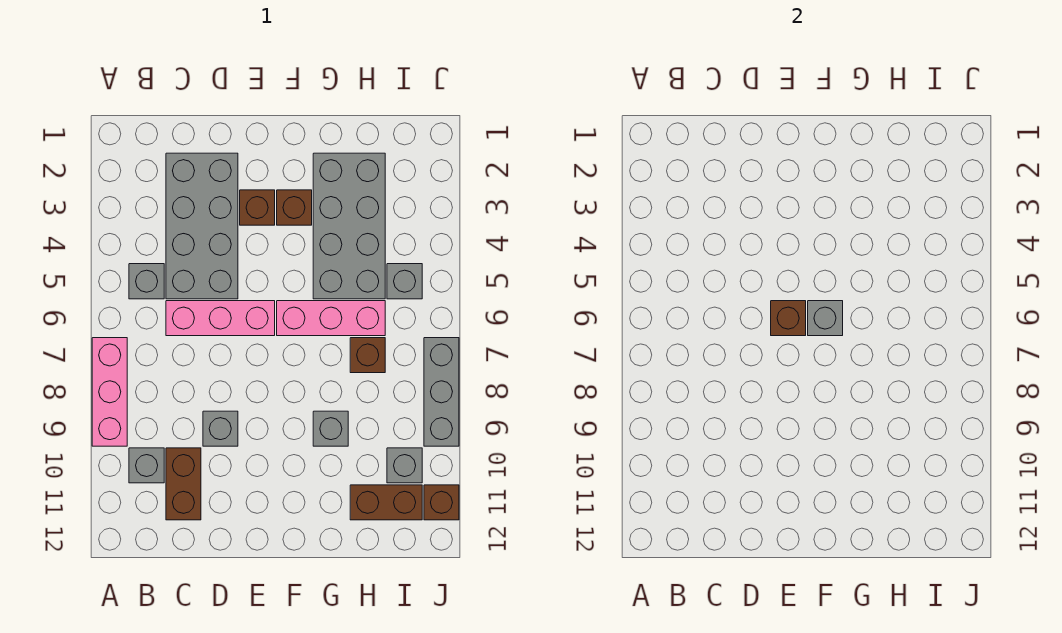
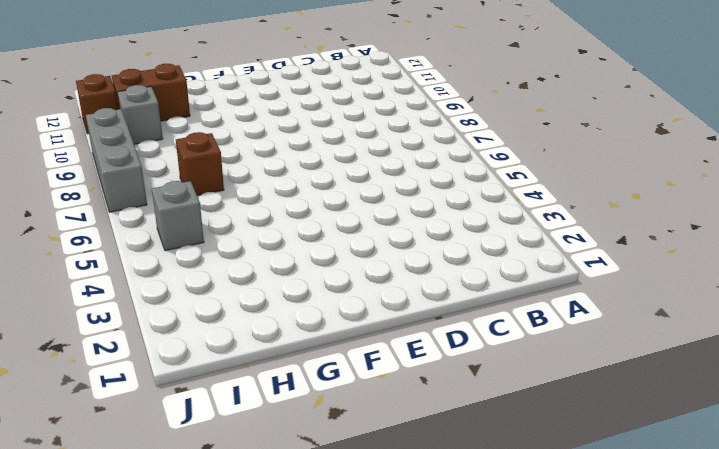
none -> pink 1x3 brick [92,338,127,446]
none -> grey 1x1 brick [129,264,164,299]
none -> grey 1x1 brick [129,448,164,483]

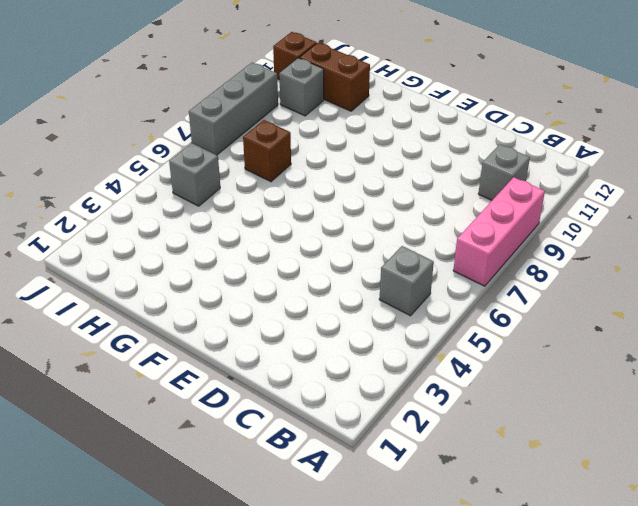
none -> grey 2x4 brick [166,153,238,299]
none -> pink 1x3 brick [166,301,275,336]
none -> brown 1x2 brick [166,448,201,520]

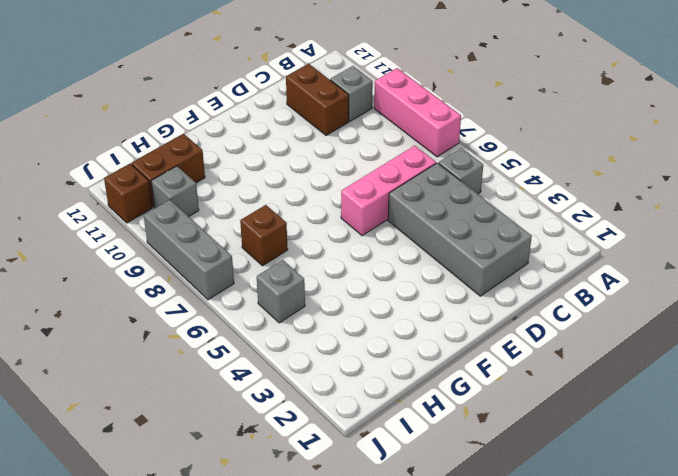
none -> grey 1x1 brick [203,411,238,446]
none -> brown 1x1 brick [240,190,275,225]
none -> brown 1x1 brick [277,190,312,225]

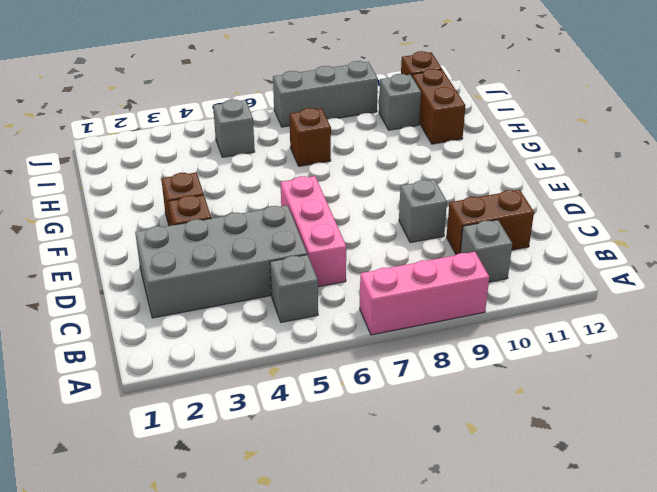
none -> pink 1x3 brick [277,301,385,336]
none -> grey 2x4 brick [313,153,385,299]
none -> grey 1x1 brick [313,411,348,446]

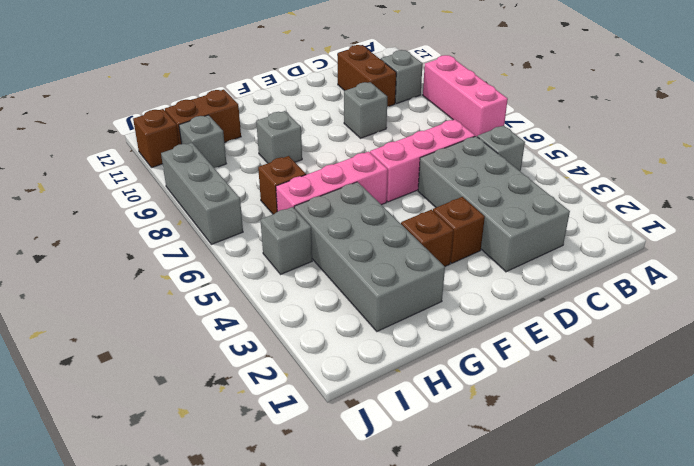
none -> brown 1x1 brick [771,301,806,336]
none -> grey 1x1 brick [808,301,843,336]

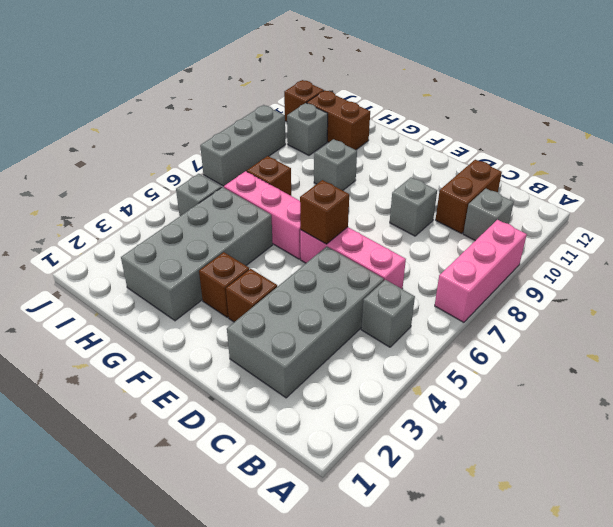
none -> grey 1x1 brick [808,301,843,336]

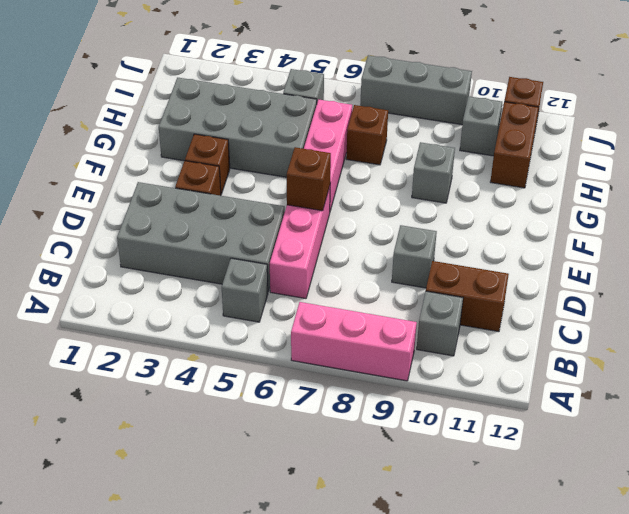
none -> grey 1x1 brick [808,301,843,336]

